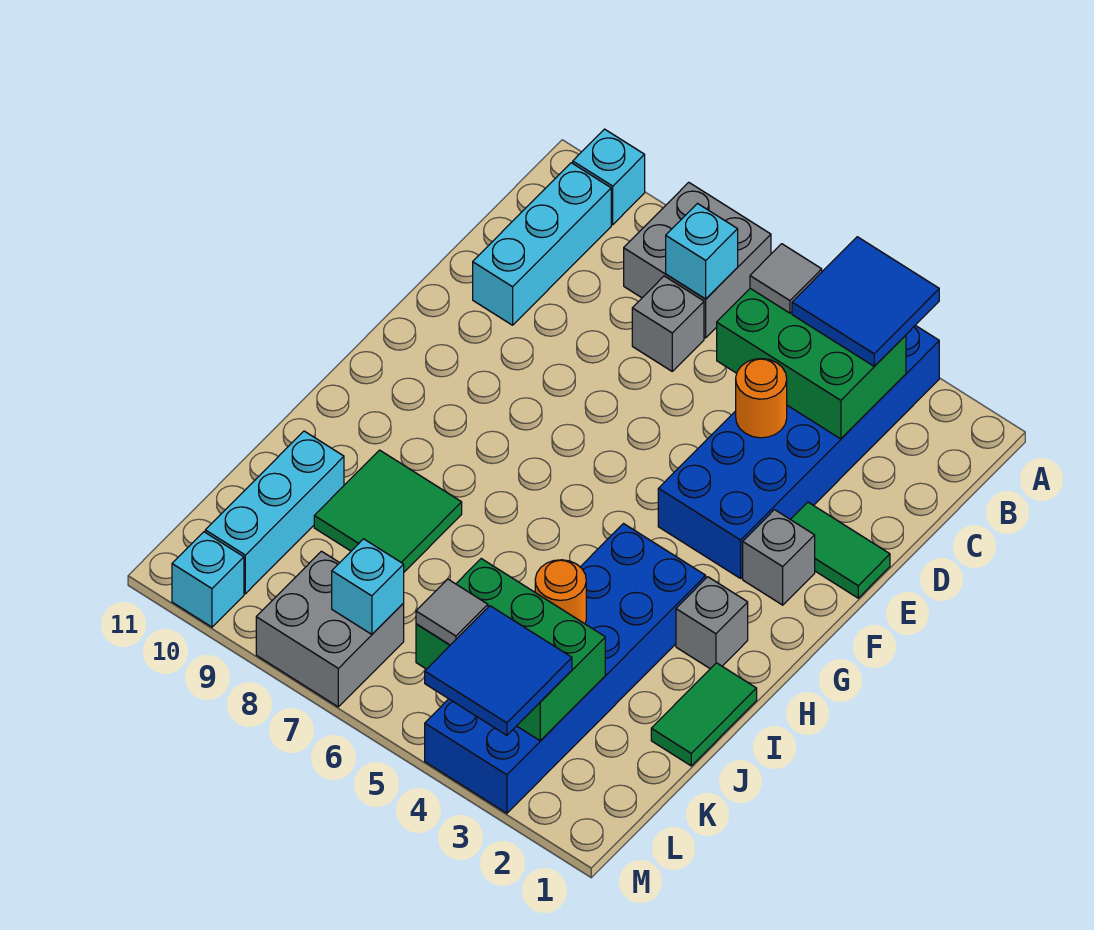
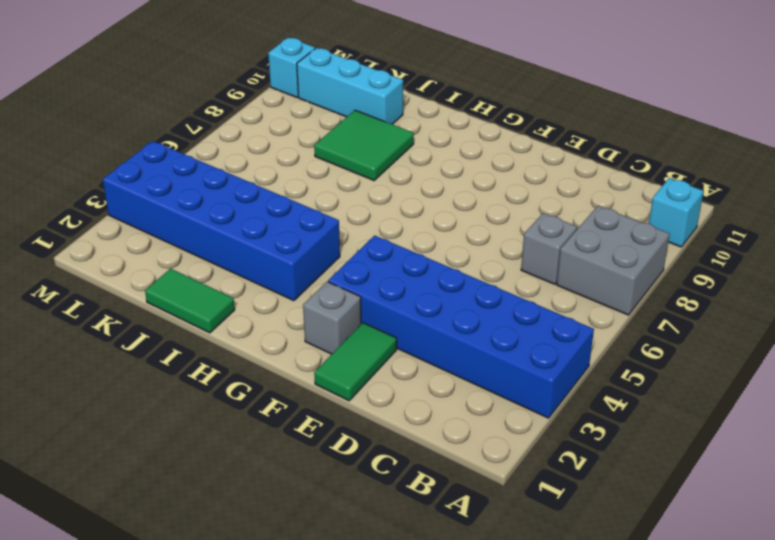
none -> cyan 1x3 brick [473,163,611,325]
none -> grey 1x1 brick [676,577,748,669]
none -> grey 2x2 brick [256,551,404,707]

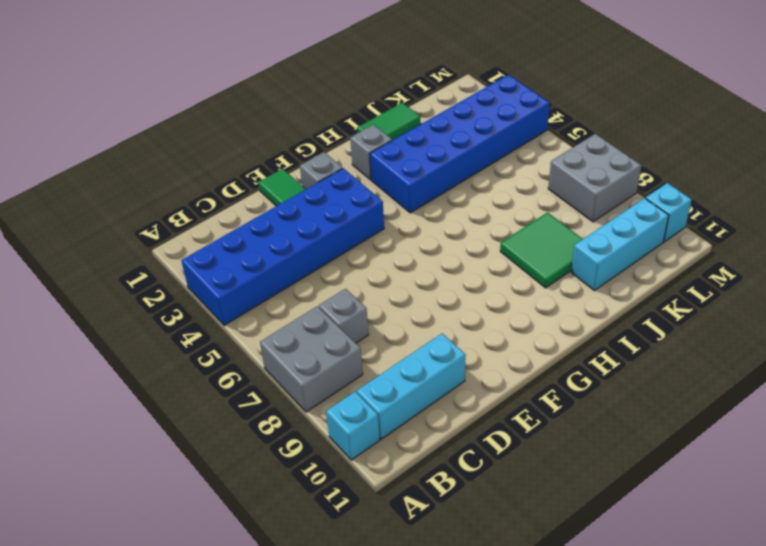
none -> green 2x3 brick [717,288,906,439]
none -> cyan 1x1 brick [666,204,738,299]
none -> orange 1x1 round brick [736,359,787,438]

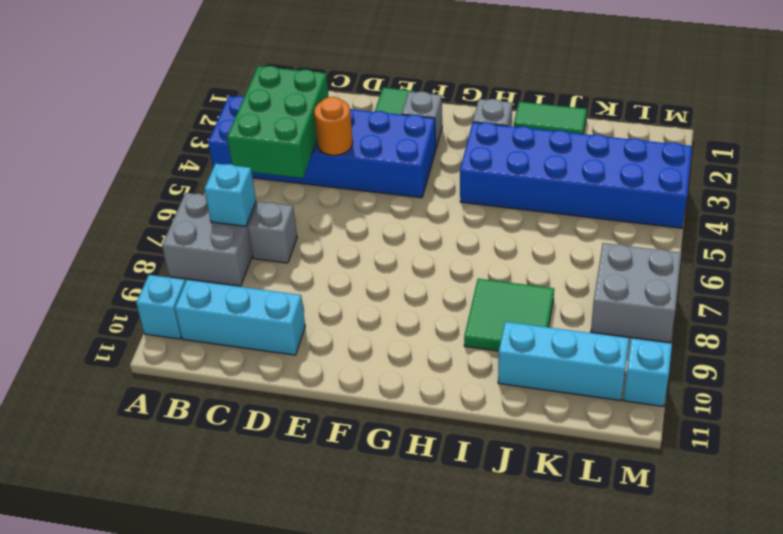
none -> orange 1x1 round brick [535,560,586,624]
none -> green 2x3 brick [416,559,605,741]
none -> cyan 1x1 brick [332,539,404,634]

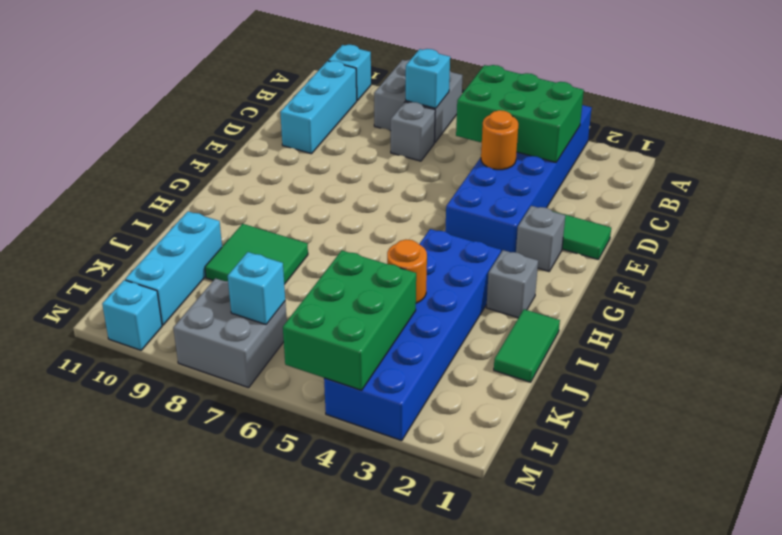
green 2x3 brick [283,251,416,390] -> green 2x3 brick turned to [416,559,605,741]
none -> blue 2x2 tile [792,237,939,366]
none -> grey 1x1 tile [750,244,822,313]
none -> blue 2x2 tile [425,606,572,735]

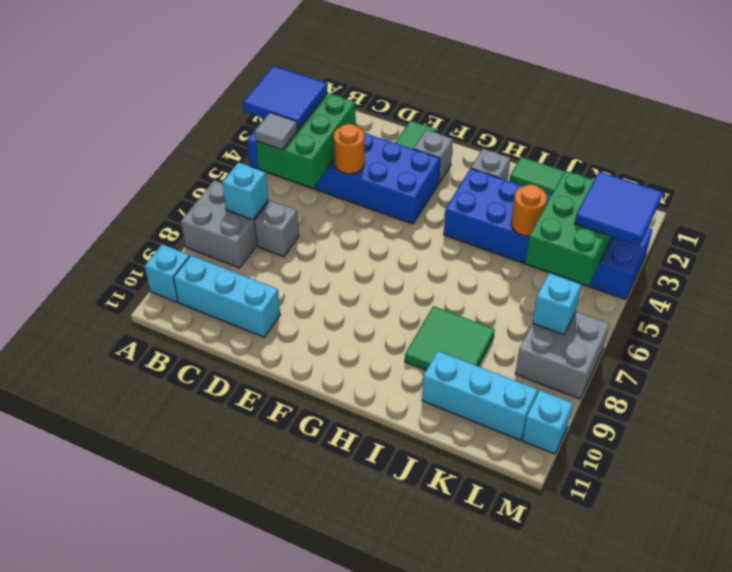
none -> grey 1x1 tile [416,579,488,645]

